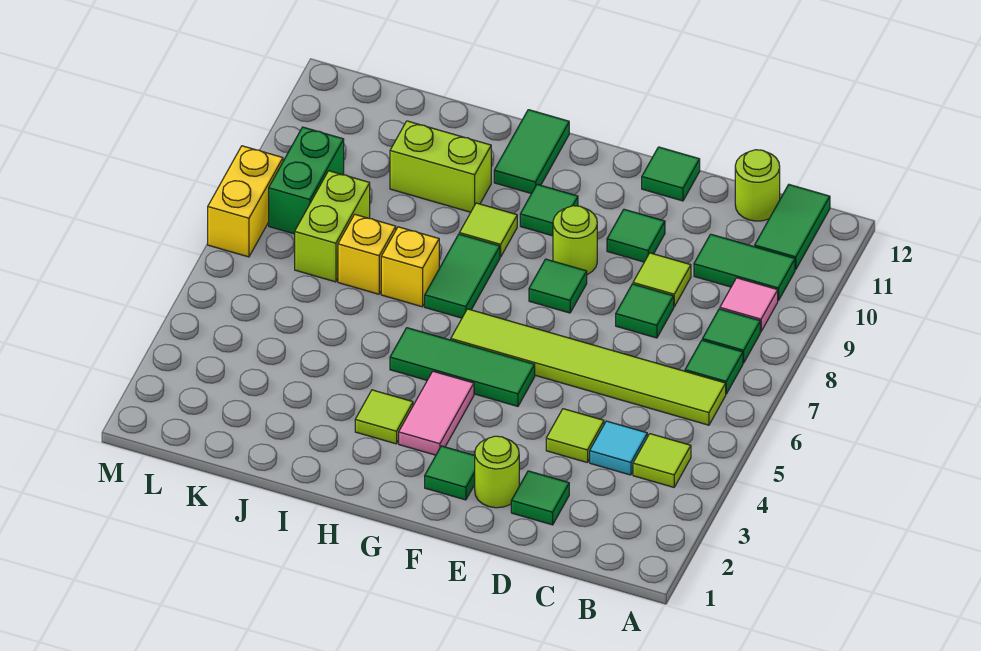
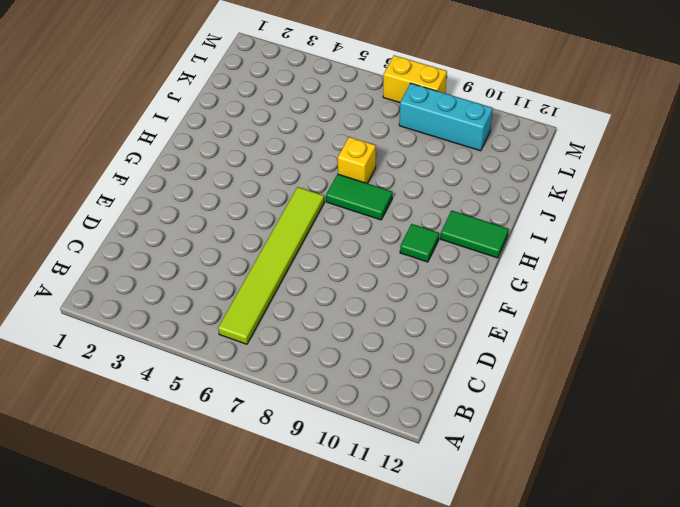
cyan 1x3 brick [399,83,493,151] -> green 1x2 brick [269,127,344,234]
none -> lime 1x1 tile [633,434,691,487]
none -> green 1x1 tile [685,340,743,394]
none -> green 1x1 tile [703,309,760,363]
none -> pink 1x1 tile [720,278,778,332]

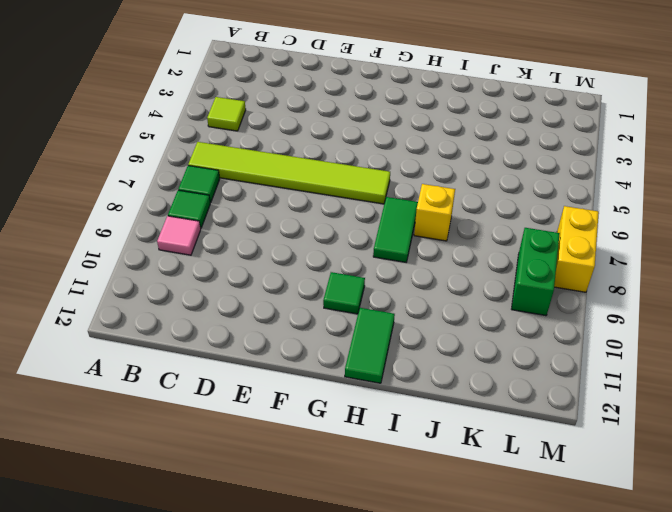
none -> green 1x2 tile [694,234,795,301]
none -> green 1x2 tile [755,185,830,269]
none -> cyan 1x1 tile [590,421,647,475]
none -> lime 1x1 round brick [735,150,780,221]

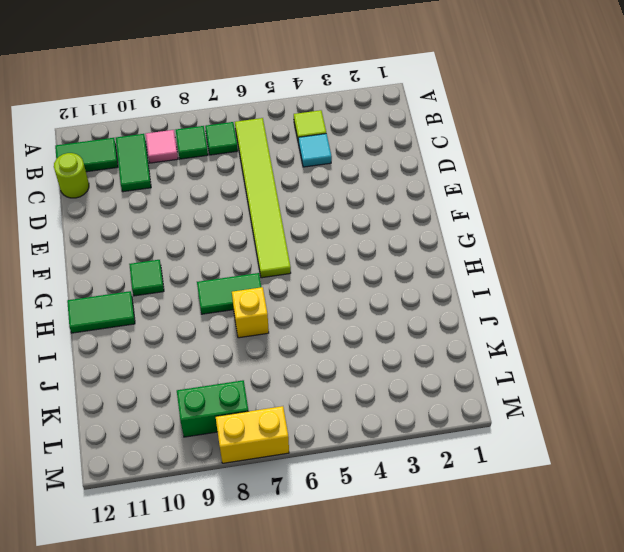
none -> green 1x1 tile [511,471,569,525]
none -> lime 1x1 tile [546,409,604,462]
none -> green 1x1 tile [616,284,674,338]
none -> lime 1x1 tile [633,253,691,307]

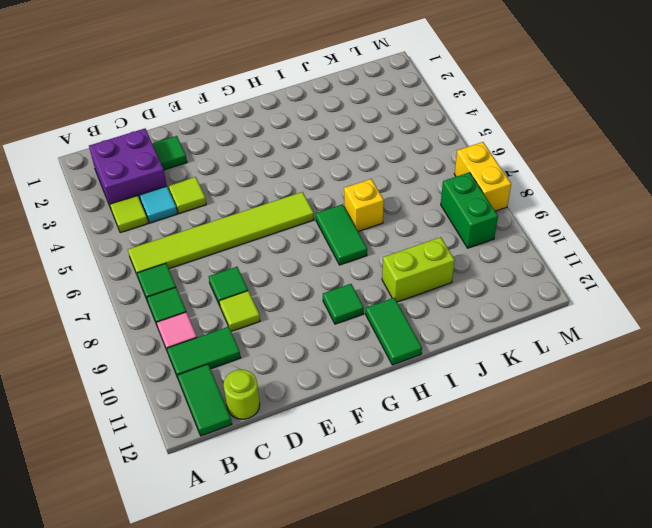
purple 2x2 brick [89,129,167,208] -> none
none -> lime 1x1 round brick [475,436,519,508]
none -> green 1x1 tile [607,209,665,262]
none -> green 1x1 tile [642,147,700,201]
none -> green 1x1 tile [425,446,475,500]

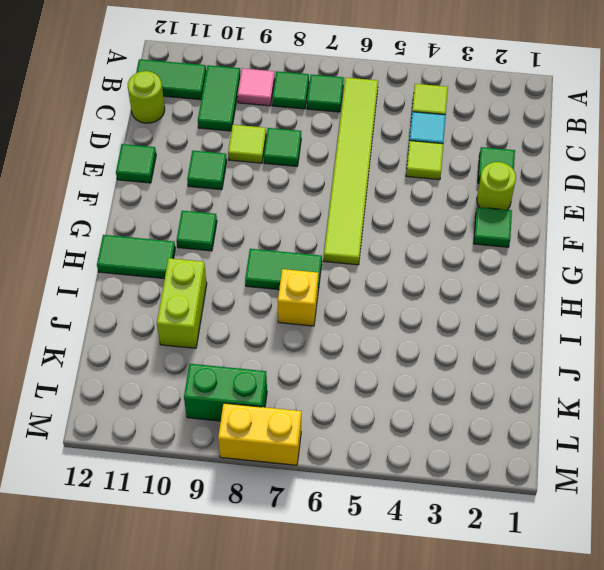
none -> green 1x3 tile [390,328,535,406]
none -> green 1x1 tile [529,259,587,313]
none -> lime 1x1 round brick [553,206,597,275]
none -> pink 1x2 tile [399,371,474,455]

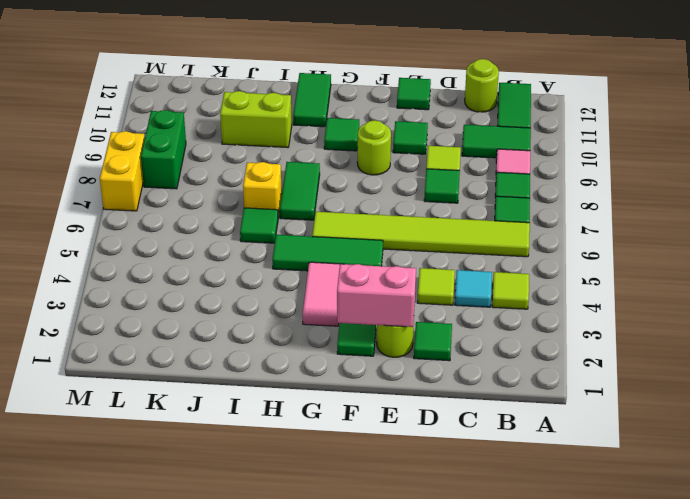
pink 1x2 brick [337,264,416,327] -> none
green 1x1 tile [240,208,278,243] -> green 1x1 tile moved to [529,259,587,313]
none -> lime 1x1 tile [355,390,413,444]
none -> lime 1x1 tile [459,203,517,257]
none -> yellow 1x1 brick [338,214,396,294]
none -> lime 1x2 brick [295,171,370,282]

